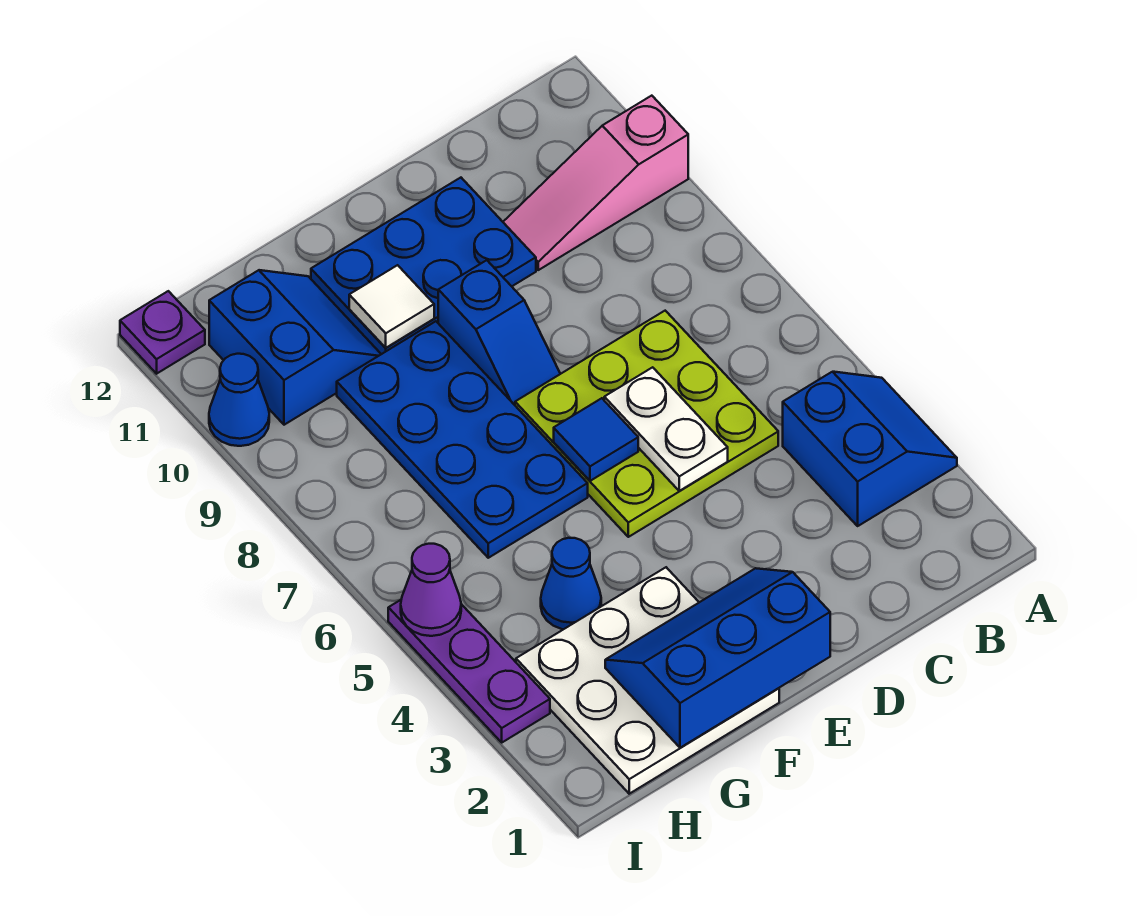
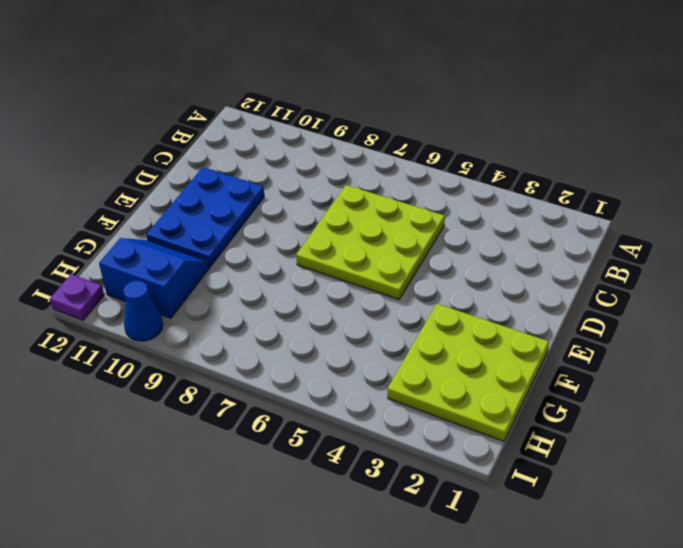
lime 3x3 plate [388,304,549,441] -> white 3x3 plate [516,567,779,794]
none -> blue 2x2 slope [783,372,957,526]
none -> pink 1x3 slope [503,96,688,270]
none -> blue 1x2 slope [438,260,560,405]

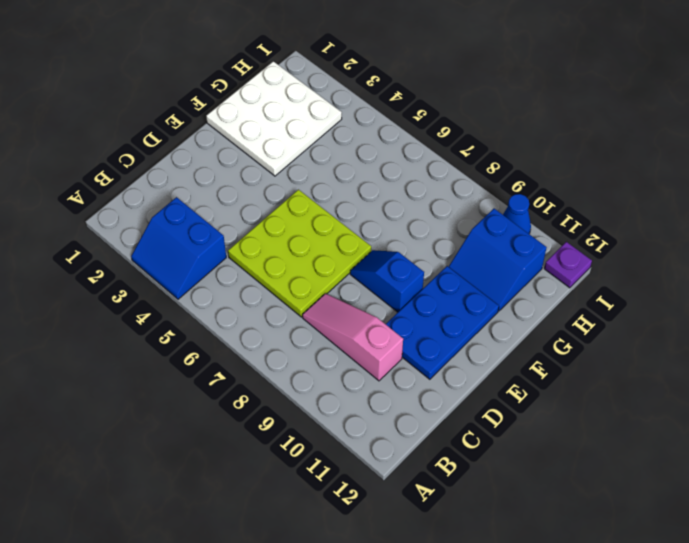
pink 1x3 slope [302,294,403,381] -> pink 1x3 slope turned to [503,96,688,270]
none -> blue 2x4 plate [337,321,588,558]
none -> blue 1x1 cone [541,538,601,629]
none -> purple 1x3 plate [388,600,550,742]

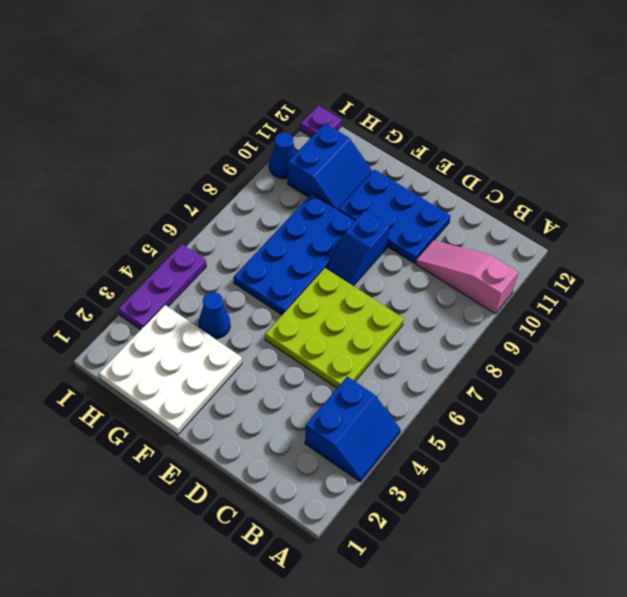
none -> white 1x2 plate [604,367,728,491]
none -> blue 2x3 slope [605,568,830,748]
none -> blue 1x1 tile [554,398,638,481]

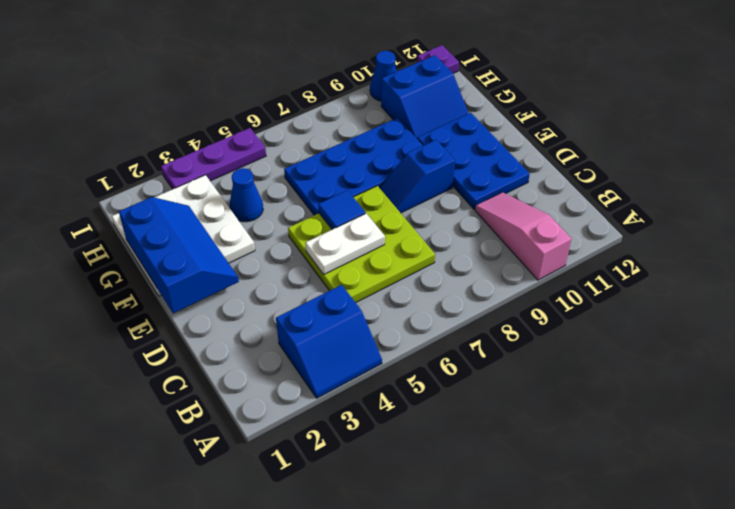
none -> white 1x1 tile [349,265,434,348]
none -> purple 1x1 cone [401,544,461,636]

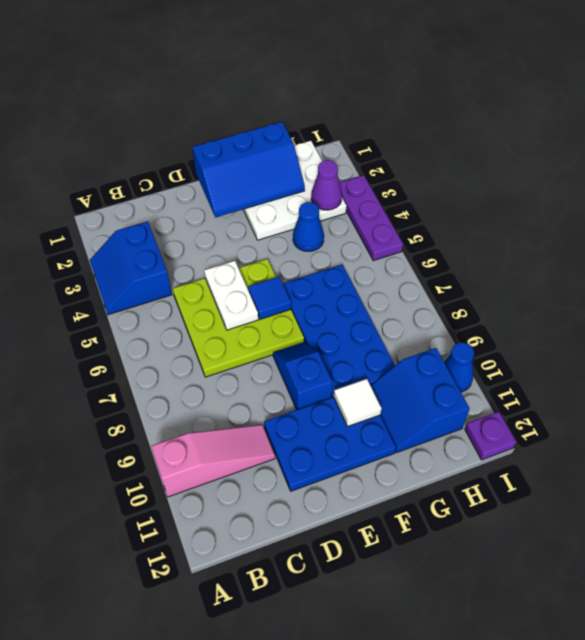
purple 1x1 cone [311,160,342,210] -> purple 1x1 cone moved to [401,544,461,636]

